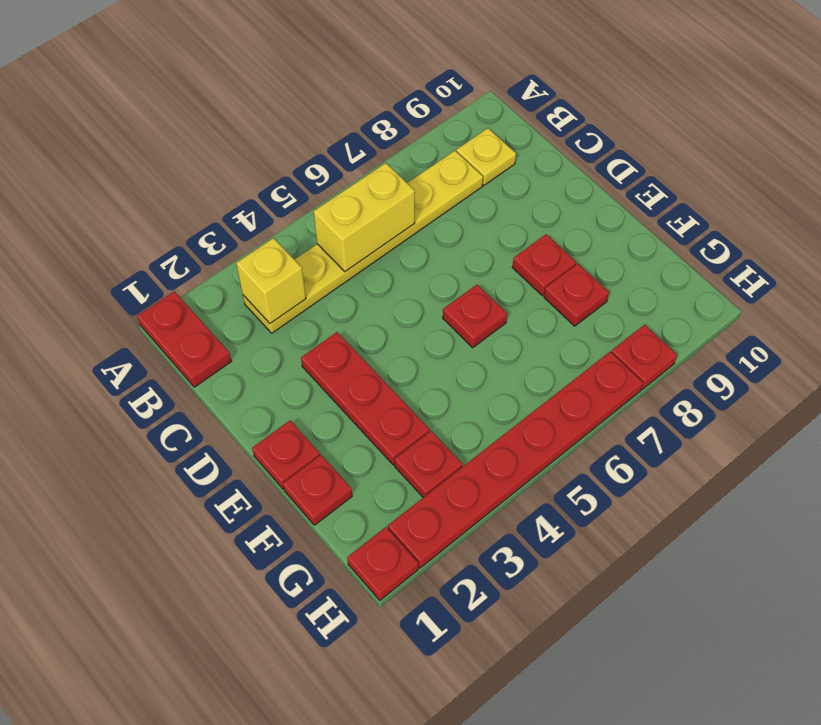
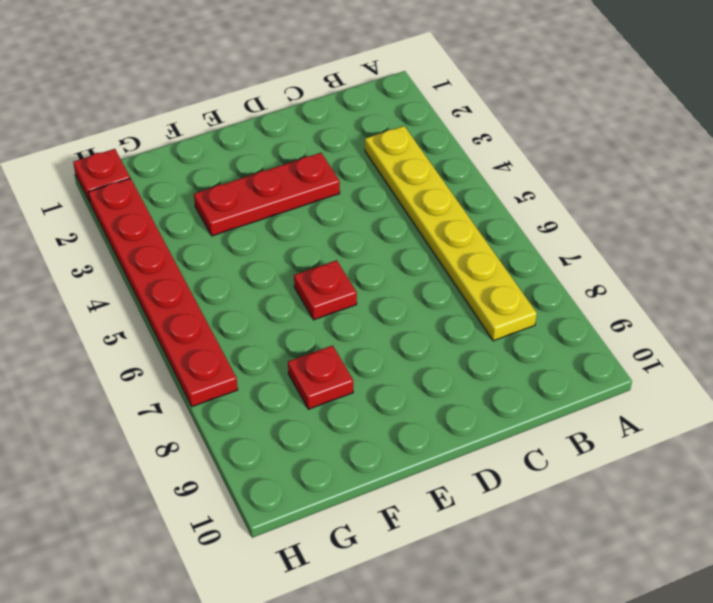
none -> red 1x2 plate [137,291,231,387]
none -> yellow 1x1 plate [456,128,516,185]
none -> red 1x1 plate [252,420,320,489]

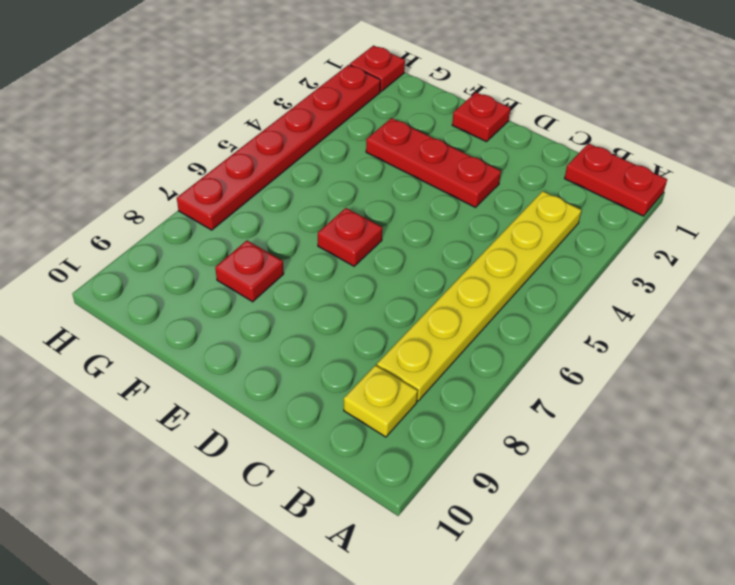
none -> red 1x1 plate [512,234,576,296]
none -> red 1x1 plate [283,455,352,525]
none -> red 1x1 plate [395,431,463,497]

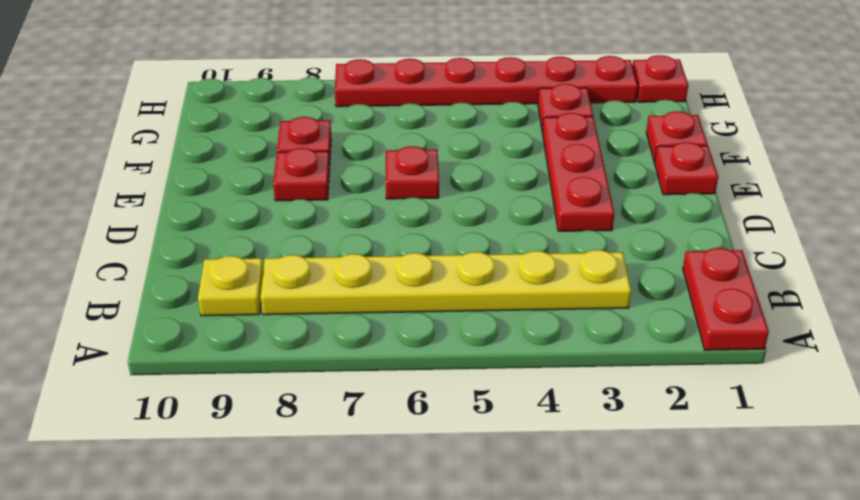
none -> red 1x1 plate [611,325,677,390]
none -> yellow 1x1 brick [236,238,306,323]
none -> yellow 1x2 brick [314,163,415,271]

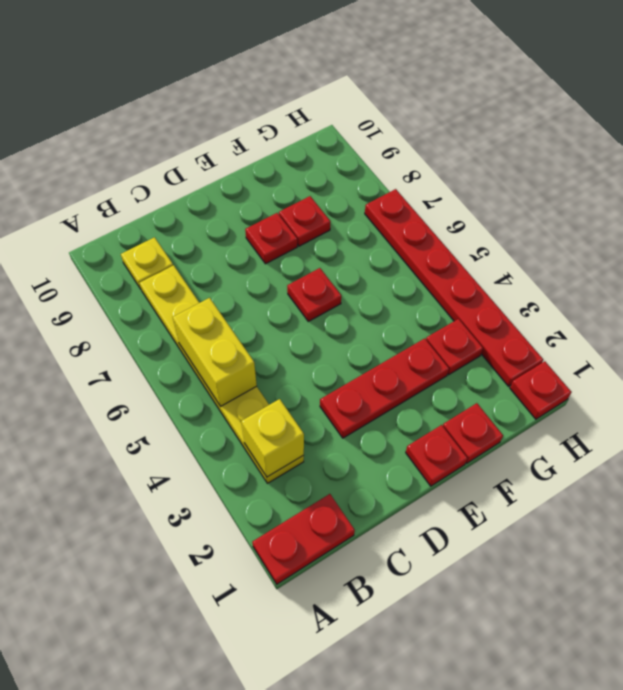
none -> red 1x1 plate [611,325,677,390]

